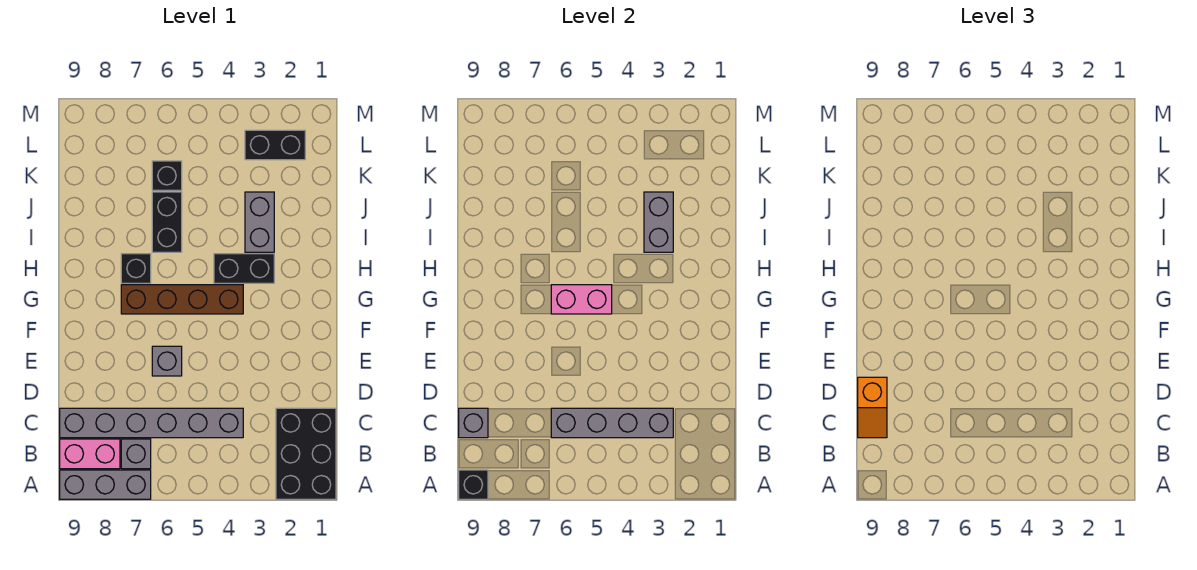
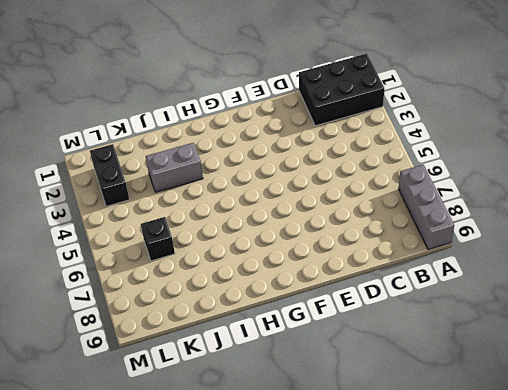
none -> grey 1x1 brick [121,439,151,469]
none -> pink 1x2 brick [60,439,120,469]
none -> grey 1x6 brick [60,408,243,438]

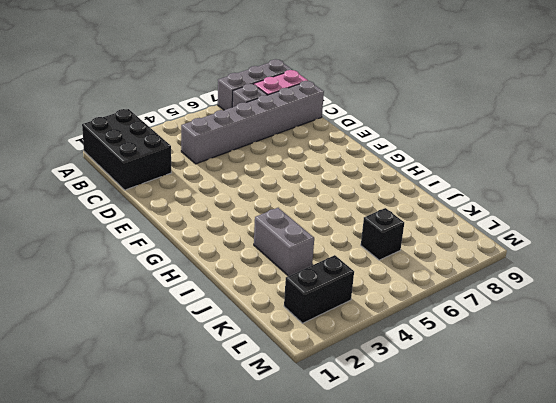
none -> grey 1x1 brick [152,346,182,376]
none -> brown 1x4 brick [121,285,243,314]
none -> black 1x2 brick [214,254,274,283]

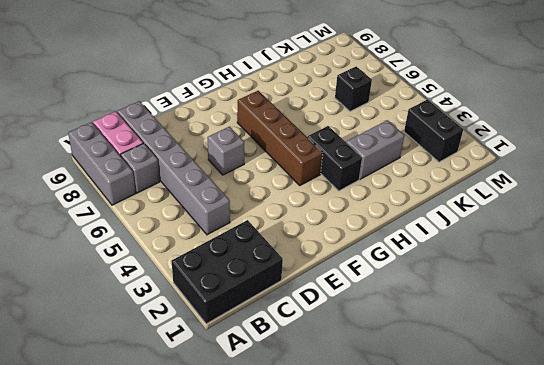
none -> black 1x1 brick [121,254,151,283]
none -> black 1x2 brick [152,192,182,252]
none -> black 1x1 brick [459,470,488,499]

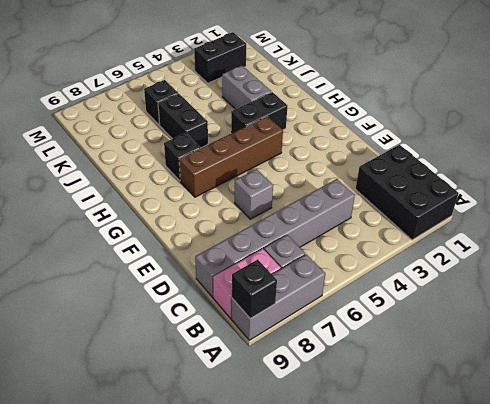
none -> grey 1x4 brick [551,408,673,438]
none -> grey 1x1 brick [459,408,488,438]
none -> pink 1x2 brick [551,285,612,314]

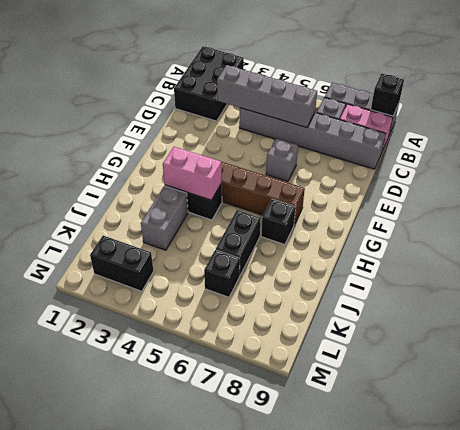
pink 1x2 brick [163,147,222,200] -> pink 1x2 brick moved to [551,285,612,314]
none -> grey 1x1 brick [459,408,488,438]
none -> grey 1x2 brick [644,192,673,252]
none -> orange 1x2 slope [858,377,887,438]

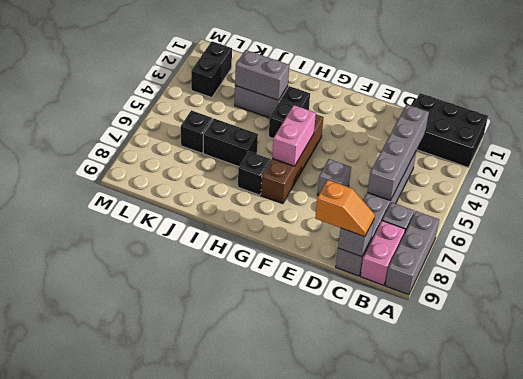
none -> black 1x1 brick [459,470,488,499]

